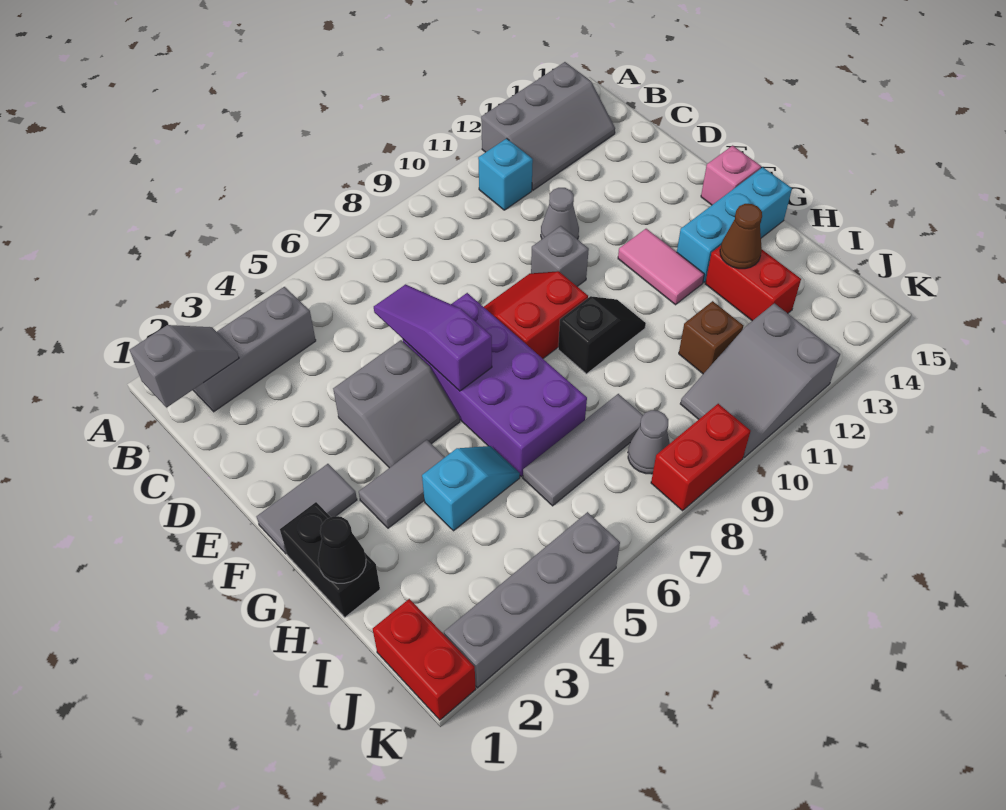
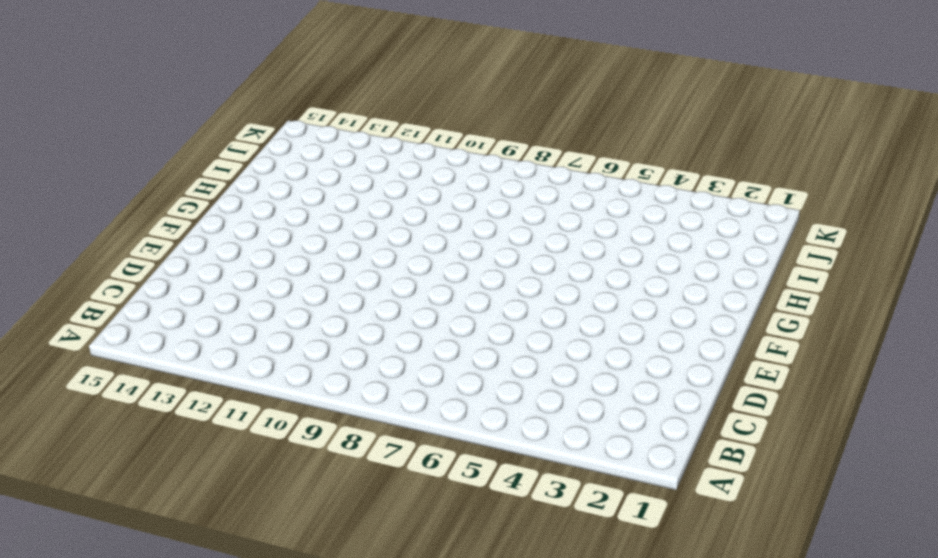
none -> grey 2x3 slope [481,62,615,190]
none -> grey 1x3 brick [193,287,316,412]
none -> cyan 1x1 brick [478,138,533,210]

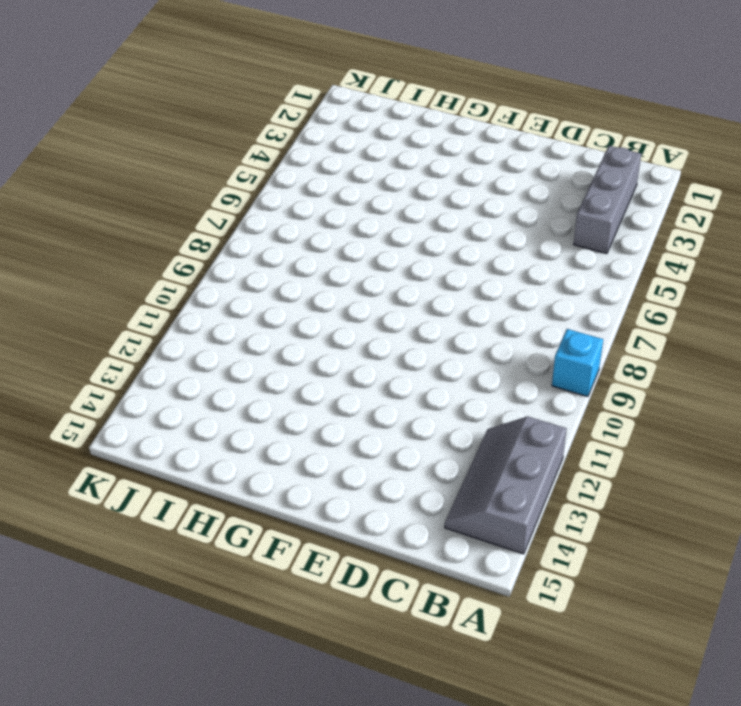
cyan 1x1 brick [552,329,603,397] -> cyan 1x1 brick moved to [478,138,533,210]
none -> grey 1x1 cone [541,188,579,239]
none -> grey 2x2 slope [333,340,460,468]
none -> purple 2x4 brick [403,293,587,477]

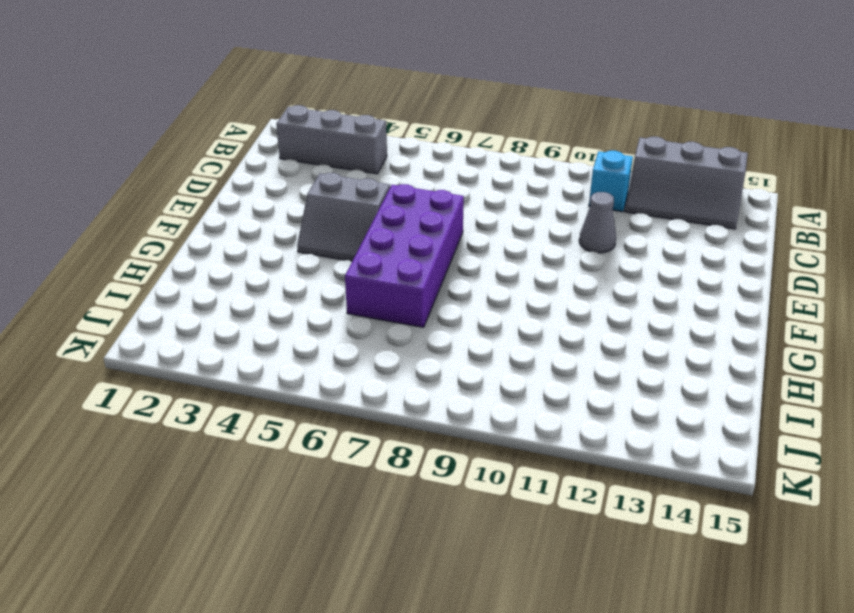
none -> red 2x2 slope [484,271,588,359]
none -> grey 1x1 brick [531,226,589,286]
none -> grey 1x2 tile [256,464,357,554]

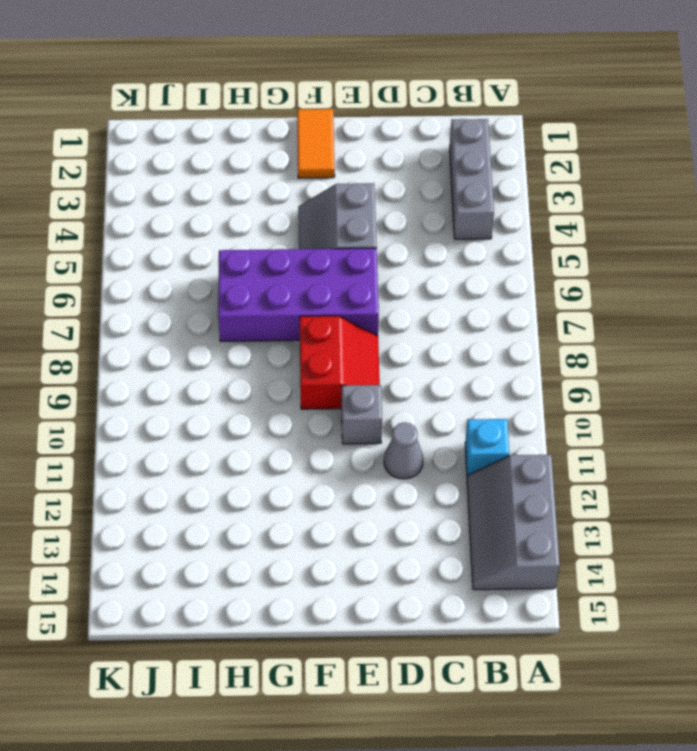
orange 1x2 tile [297,109,335,178] -> grey 1x2 tile [256,464,357,554]
none -> pink 1x2 tile [618,229,704,305]
none -> pink 1x1 brick [701,146,761,205]
none -> black 1x2 brick [280,502,380,617]

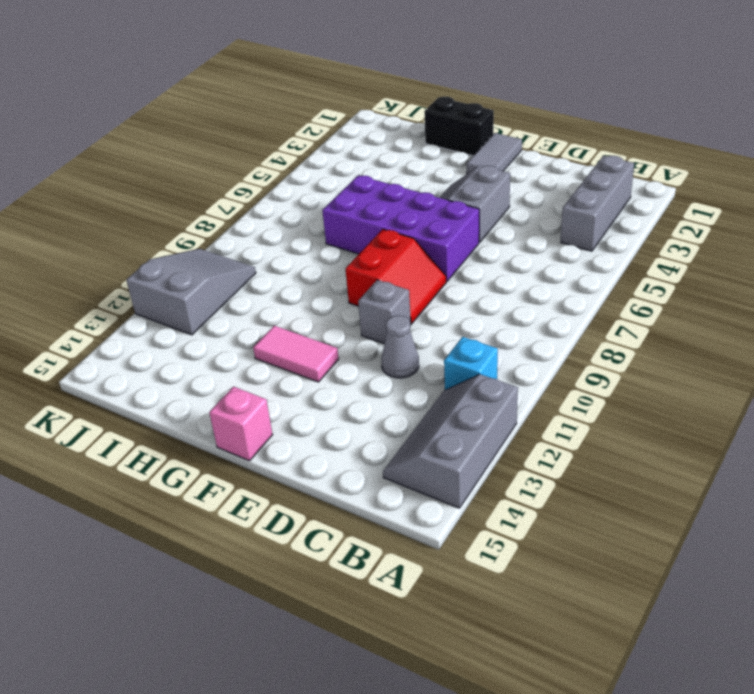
none -> grey 1x2 tile [359,440,445,528]
none -> black 1x2 slope [558,296,646,374]
none -> cyan 1x3 brick [677,167,792,283]

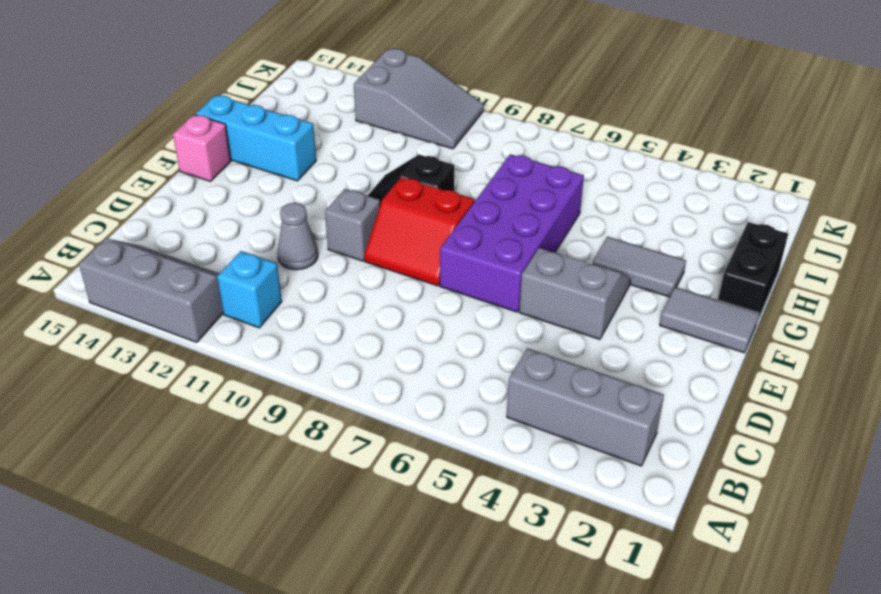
none -> pink 1x2 tile [618,229,704,305]
none -> cyan 1x2 slope [422,446,520,531]
none -> red 1x2 brick [705,246,801,321]

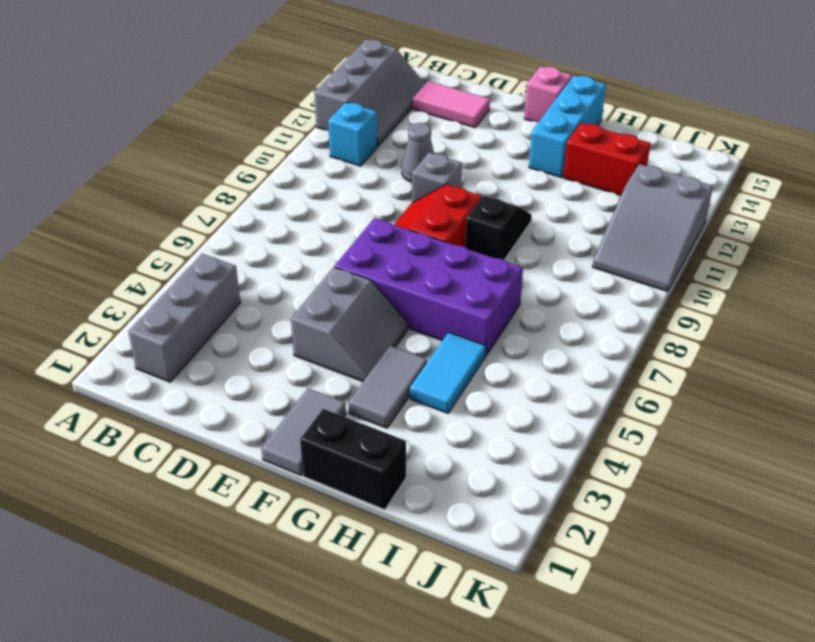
pink 1x2 tile [413,81,490,128] -> pink 1x2 tile moved to [618,229,704,305]
cyan 1x2 tile [410,332,486,413] -> cyan 1x2 slope [422,446,520,531]
none -> grey 1x3 tile [523,394,643,506]
none -> brown 1x1 brick [679,301,744,374]
none -> red 1x2 brick [373,599,476,720]

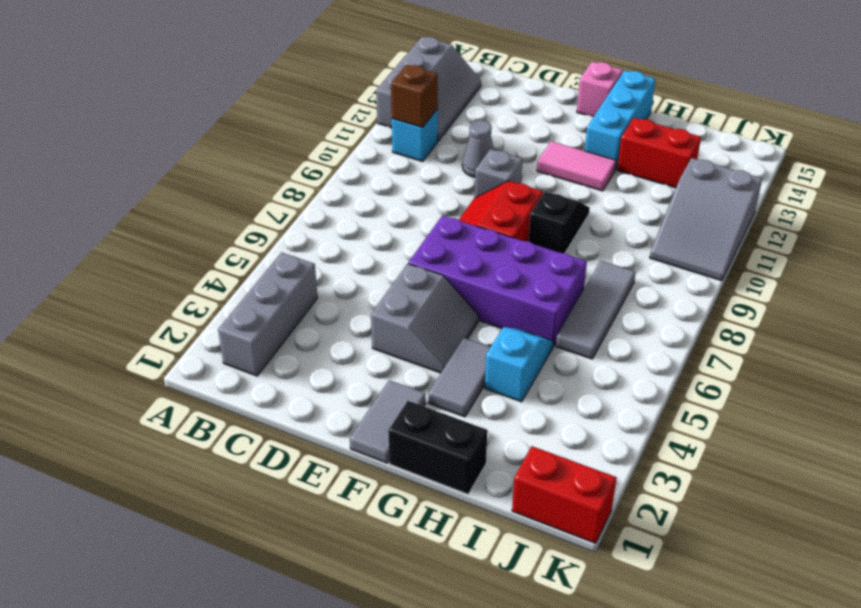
brown 1x1 brick [391,65,438,127] -> brown 1x1 brick moved to [679,301,744,374]
none -> grey 1x1 cone [628,410,670,474]
none -> grey 1x4 brick [444,512,620,688]
none -> red 1x2 brick [651,404,751,511]

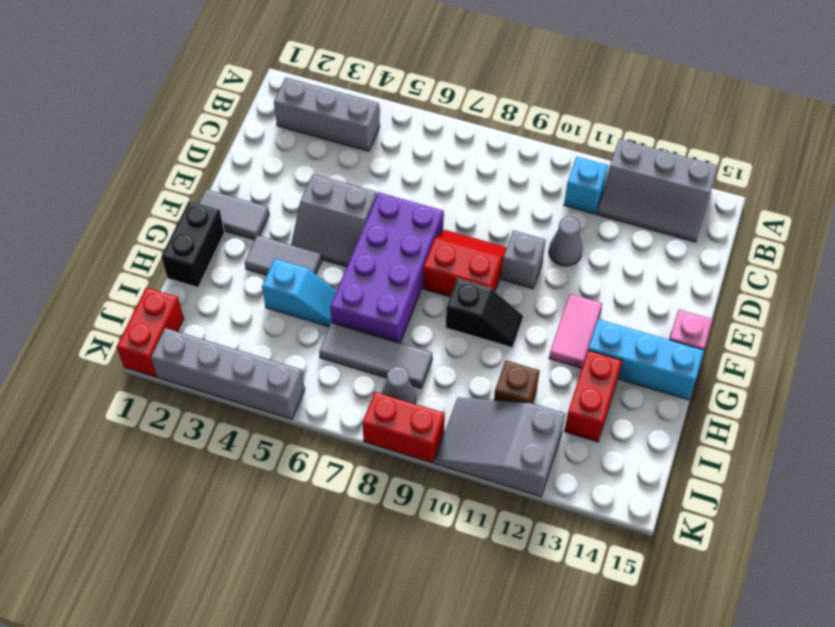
none -> grey 1x2 slope [130,325,239,408]
none -> purple 1x3 slope [374,284,492,391]
none -> black 1x1 cone [318,516,366,583]

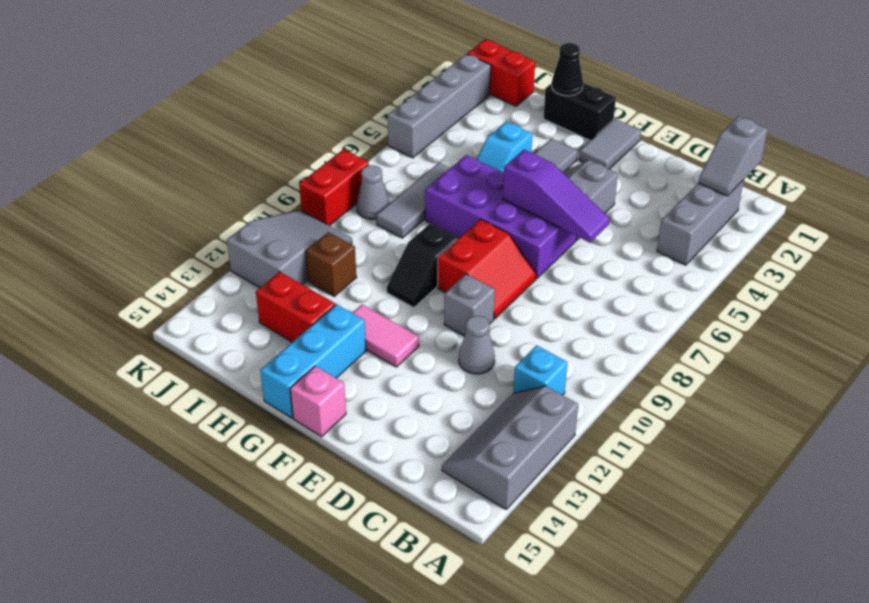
none -> brown 1x1 cone [720,204,762,269]

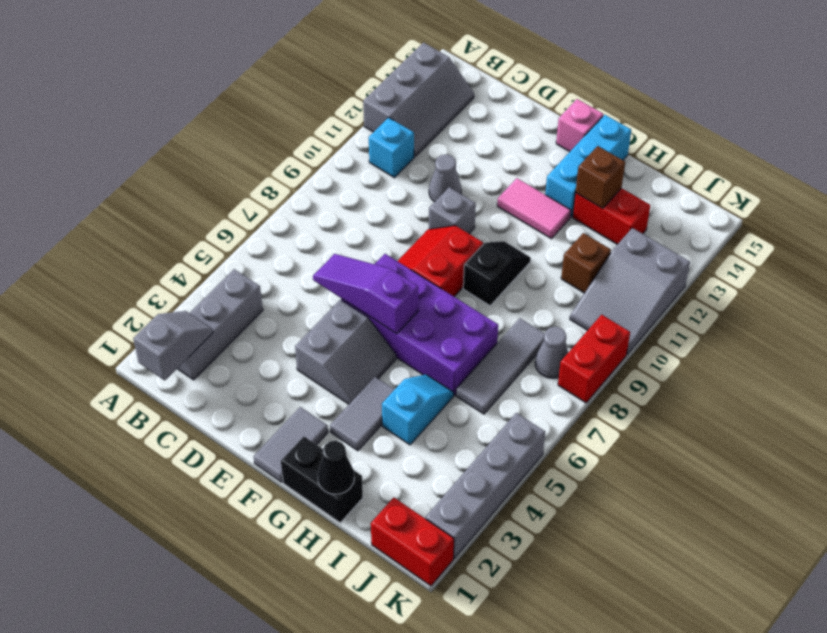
brown 1x1 brick [576,146,625,209] -> brown 1x1 cone [720,204,762,269]

